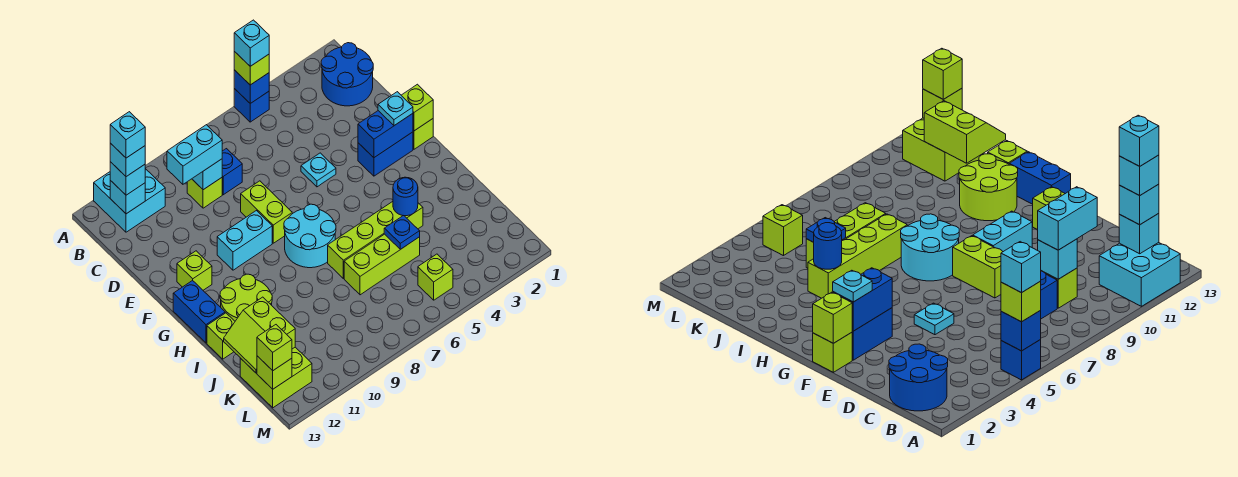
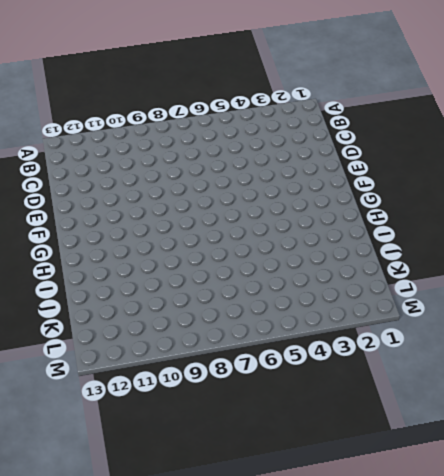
none -> blue 1x1 brick [234,89,269,122]
none -> cyan 2x2 brick [94,169,165,232]
none -> blue 2x2 round brick [321,43,373,106]
none -> blue 1x1 brick [222,149,242,195]

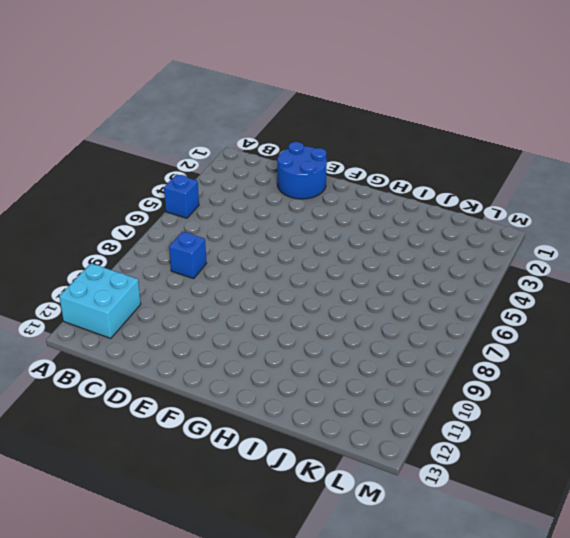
blue 2x2 round brick [277,142,327,199] -> blue 2x2 round brick moved to [321,43,373,106]
none -> lime 1x1 brick [187,178,222,208]
none -> cyan 1x1 plate [301,153,336,187]
none -> lime 1x2 brick [241,181,292,243]
none -> lime 1x1 brick [413,119,433,149]

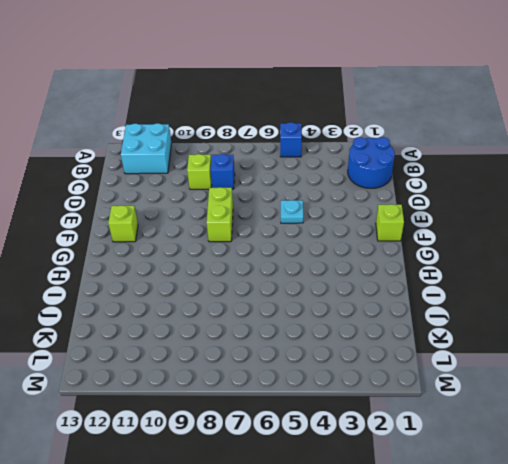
none -> blue 1x2 brick [358,132,413,176]
none -> cyan 1x2 brick [217,211,272,270]
none -> cyan 2x2 round brick [284,204,336,268]
none -> blue 1x2 brick [173,280,225,343]

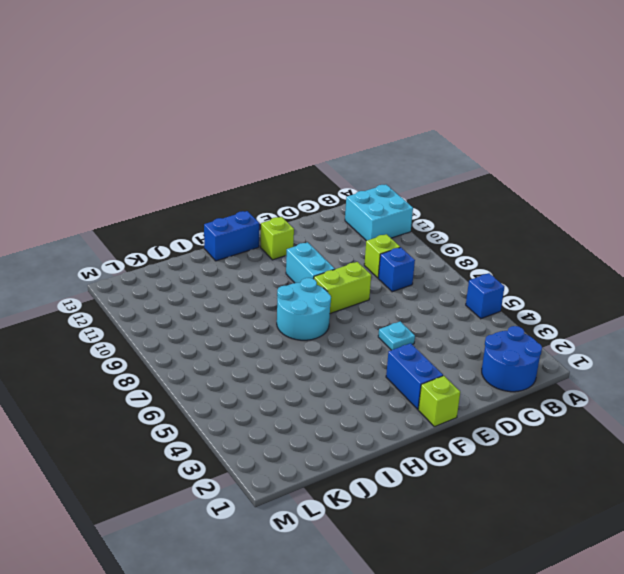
none -> lime 2x2 round brick [220,274,272,321]
none -> lime 1x4 brick [328,202,423,279]
none -> lime 1x1 brick [207,313,235,359]
none -> lime 1x3 brick [344,234,420,295]

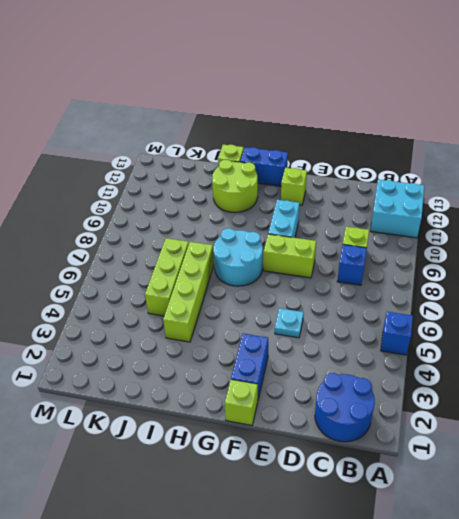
none -> lime 2x2 brick [240,347,312,408]
none -> lime 1x1 brick [418,254,453,300]
none -> blue 1x1 brick [234,70,269,104]
none -> cyan 1x1 brick [110,180,145,214]

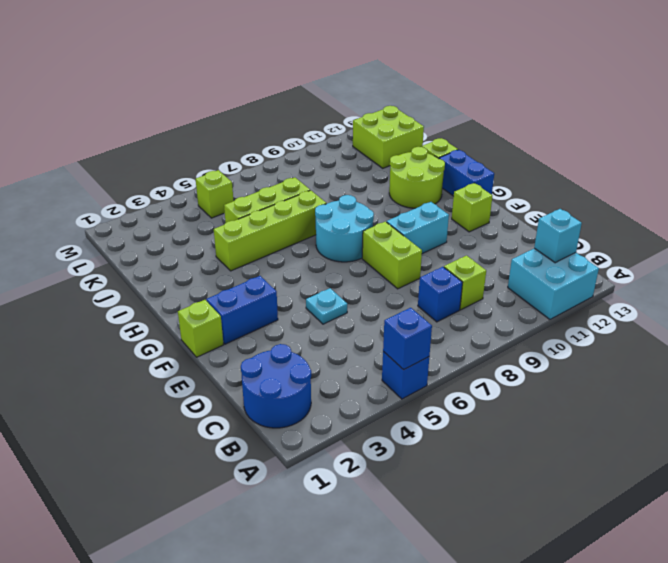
none -> cyan 1x1 brick [192,159,222,190]
none -> lime 1x1 brick [401,84,433,131]
none -> blue 1x2 brick [358,111,413,157]
none -> blue 1x1 round brick [393,177,418,216]

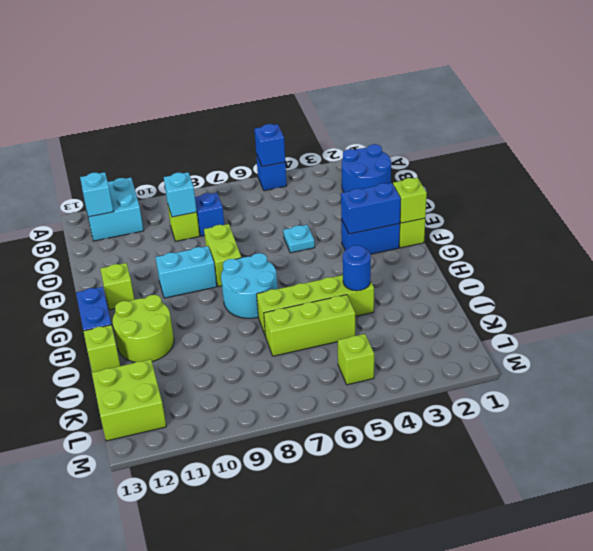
none -> blue 1x1 plate [384,216,420,249]
none -> lime 2x2 slope [224,297,295,373]
none -> lime 1x1 brick [257,356,292,389]
none -> lime 1x1 brick [234,51,269,85]

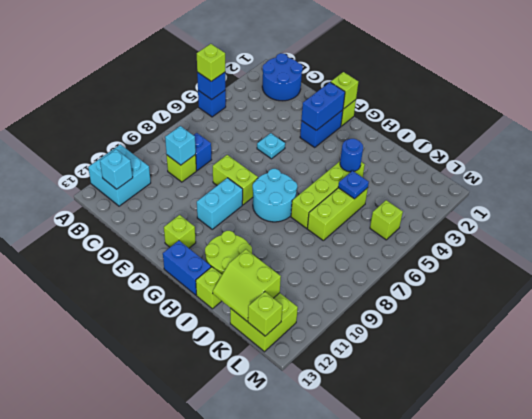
none -> cyan 1x1 brick [110,162,145,195]
none -> cyan 1x2 brick [167,125,222,184]
none -> cyan 1x1 plate [378,92,413,126]
none -> lime 1x1 brick [257,325,292,371]

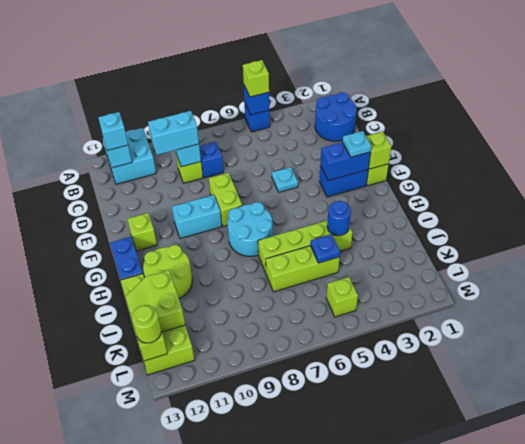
lime 1x1 round brick [132,305,161,343] -> lime 1x1 brick [257,325,292,371]
none -> cyan 1x1 brick [234,20,269,66]
none -> cyan 1x1 brick [110,143,145,177]
none -> cyan 1x1 brick [110,112,145,158]

